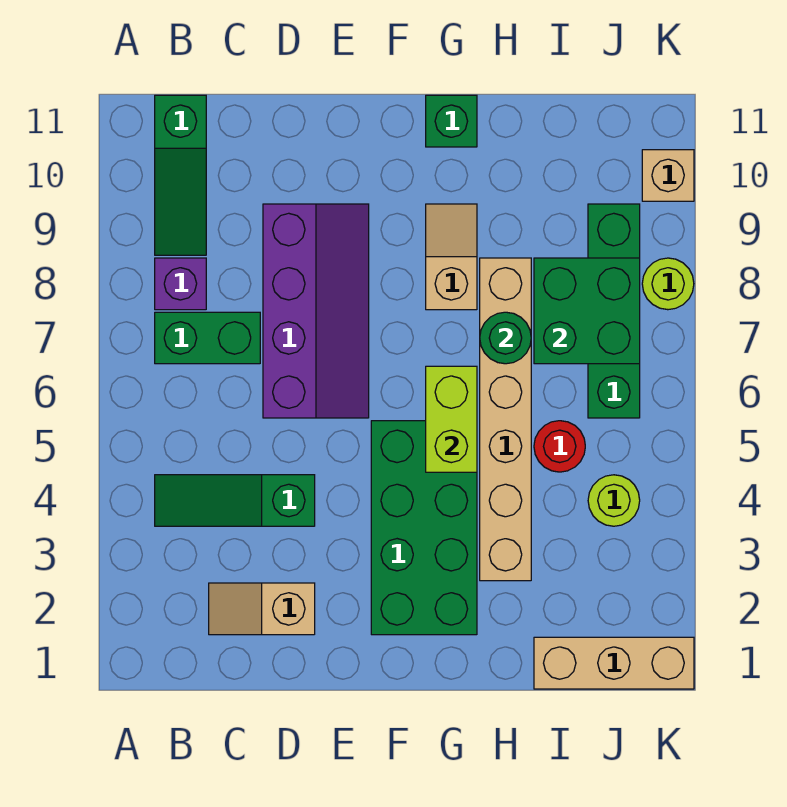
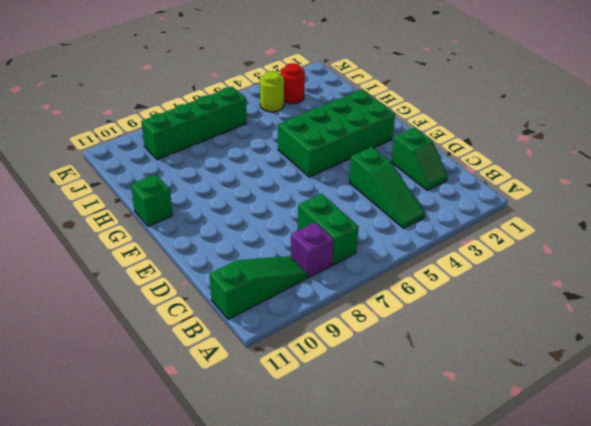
green 1x2 slope [391,128,448,190] -> tan 1x2 slope [209,583,315,635]
red 1x1 round brick [281,63,305,104] -> red 1x1 round brick moved to [534,421,585,472]
none -> purple 2x4 slope [263,204,369,418]
none -> tan 1x2 slope [426,204,477,310]
none -> tan 1x6 brick [480,258,531,581]

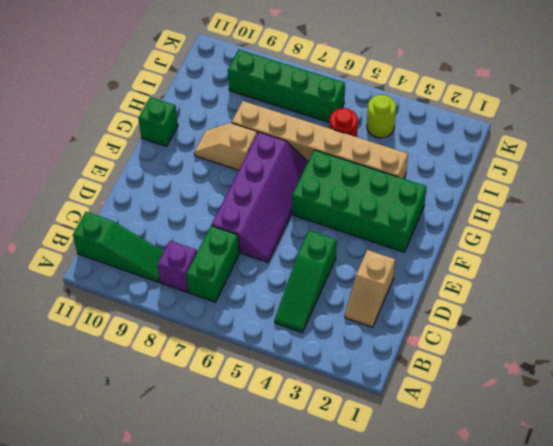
purple 2x4 slope [211,132,308,262] -> purple 2x4 slope turned to [263,204,369,418]
none -> tan 1x3 brick [534,637,694,689]
none -> lime 1x1 round brick [642,258,694,310]
none -> tan 1x1 brick [642,150,694,201]

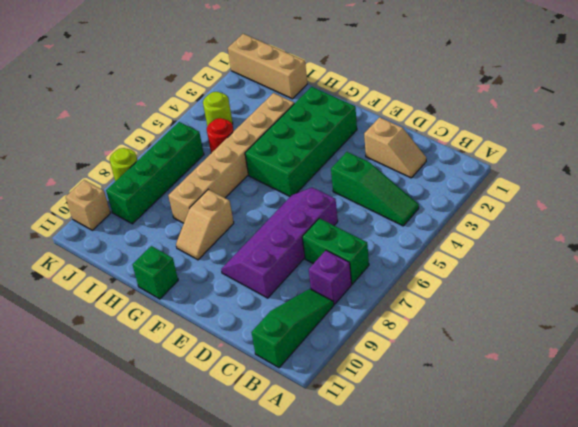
none -> lime 1x2 brick [426,366,477,472]
none -> green 1x1 round brick [480,312,531,364]
none -> green 2x2 brick [534,258,640,364]

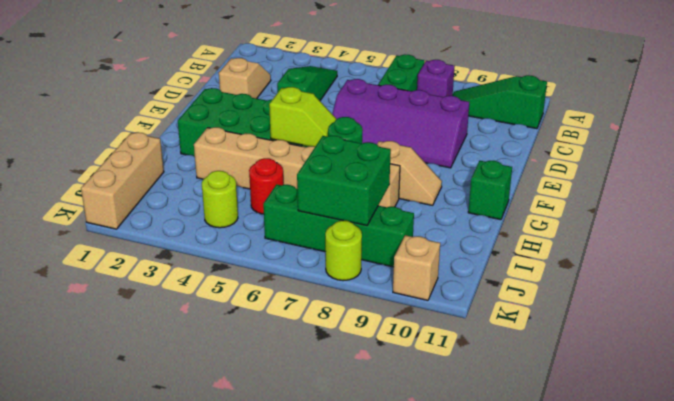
lime 1x2 slope [269,87,337,146] -> lime 1x2 brick [426,366,477,472]

